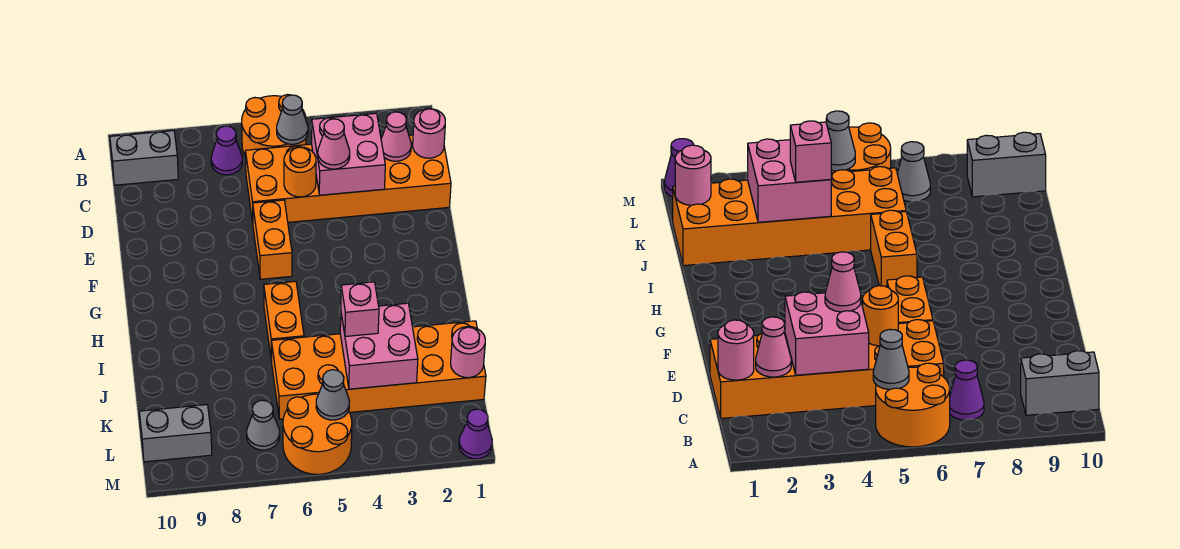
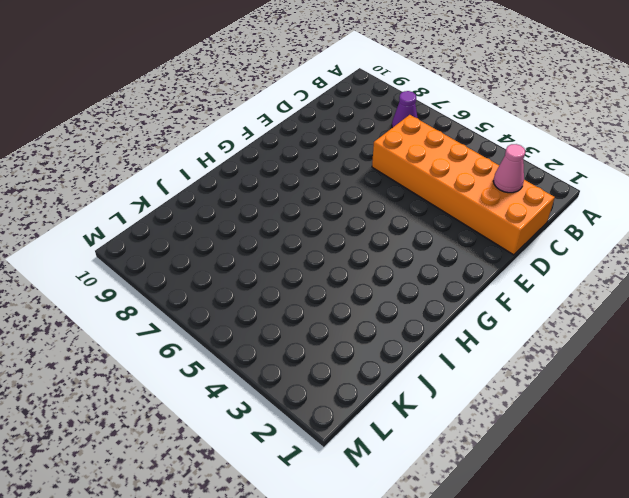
none -> orange 2x2 round brick [242,95,306,156]
none -> grey 1x2 brick [110,131,178,185]
none -> orange 1x2 brick [253,200,292,279]

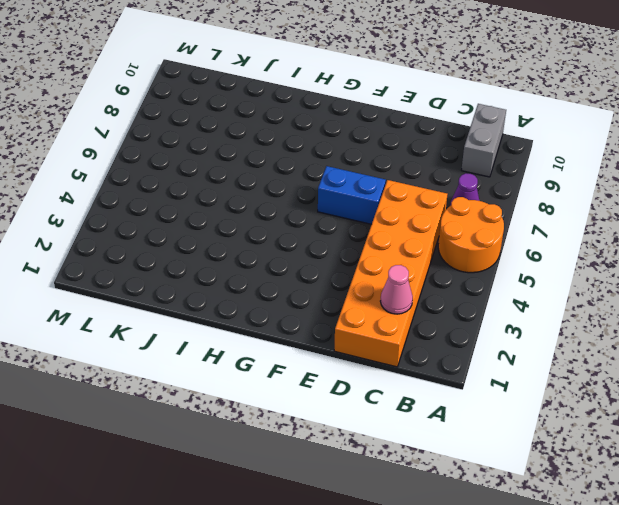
blue 1x2 brick [318,166,386,224] -> orange 1x2 brick [253,200,292,279]
none -> orange 1x2 brick [264,281,304,362]
none -> orange 2x6 brick [271,321,486,419]
none -> orange 2x2 round brick [283,394,352,474]

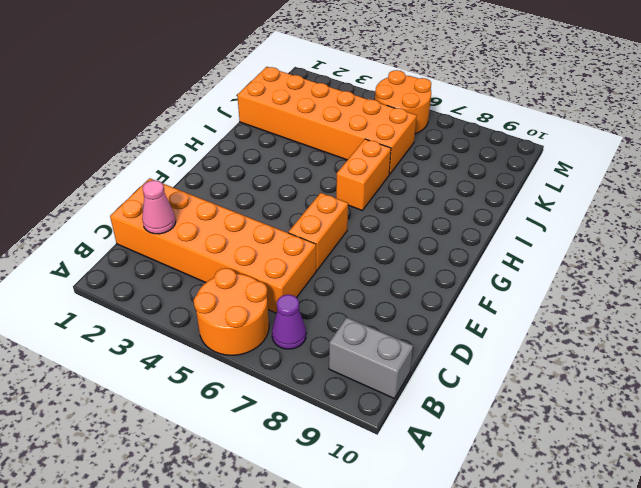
none -> grey 1x1 cone [247,400,280,450]
none -> grey 1x2 brick [139,405,212,462]
none -> purple 1x1 cone [459,409,492,459]

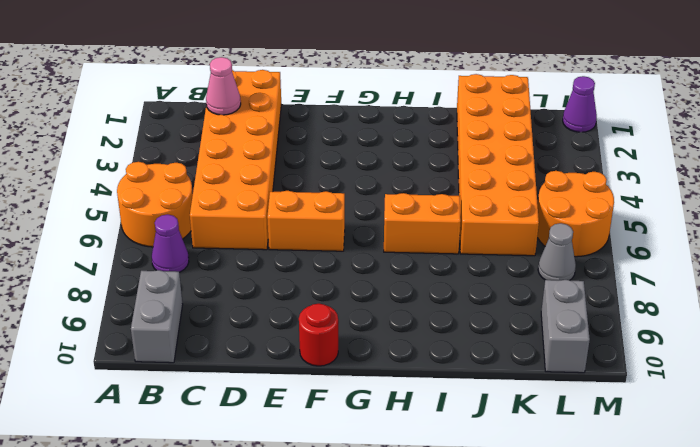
red 1x1 round brick [299,304,338,366] -> none
none -> grey 1x1 cone [277,95,308,144]
none -> pink 1x1 round brick [413,109,445,158]
none -> pink 2x2 brick [311,113,385,195]

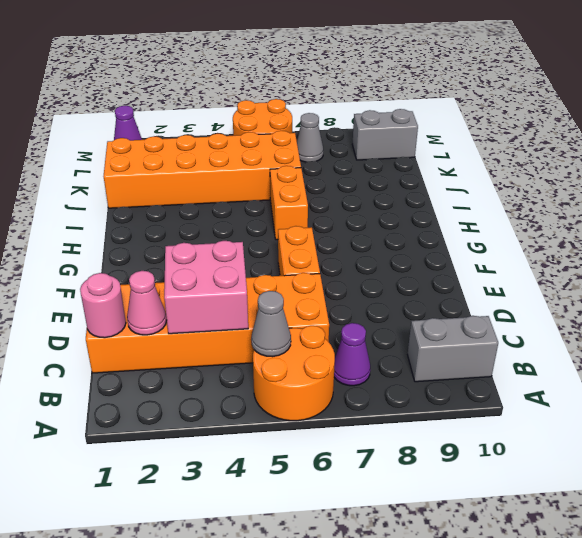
none -> orange 1x1 round brick [284,147,316,197]
none -> pink 2x2 brick [340,303,418,389]
none -> pink 1x1 round brick [451,327,485,378]

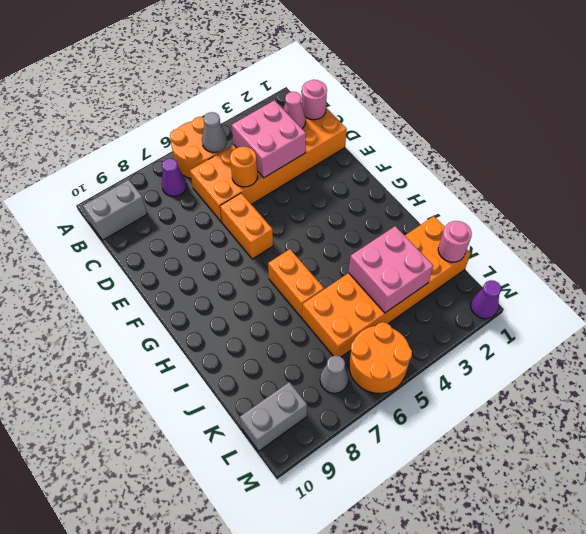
none -> grey 1x1 cone [316,370,349,420]
none -> pink 1x1 cone [318,119,350,169]
none -> pink 1x1 brick [341,282,379,337]

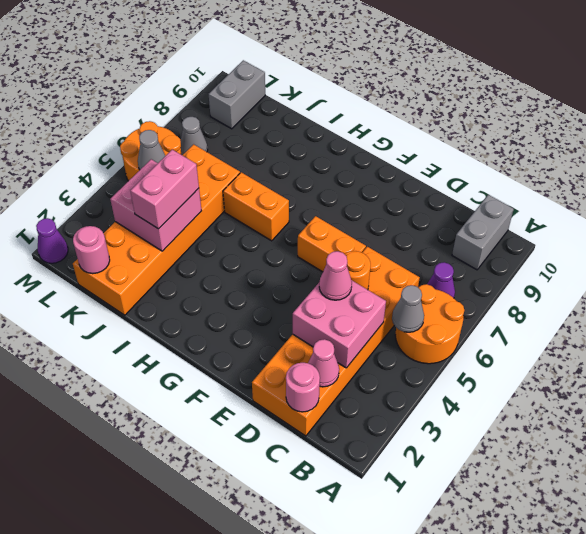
pink 1x2 brick [130,150,199,229] -> pink 1x1 brick [341,282,379,337]

